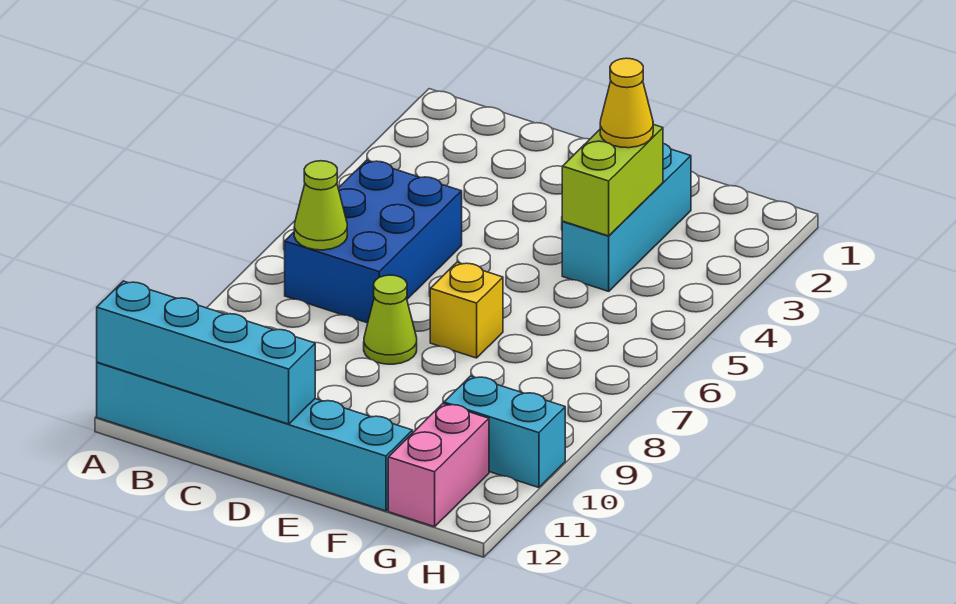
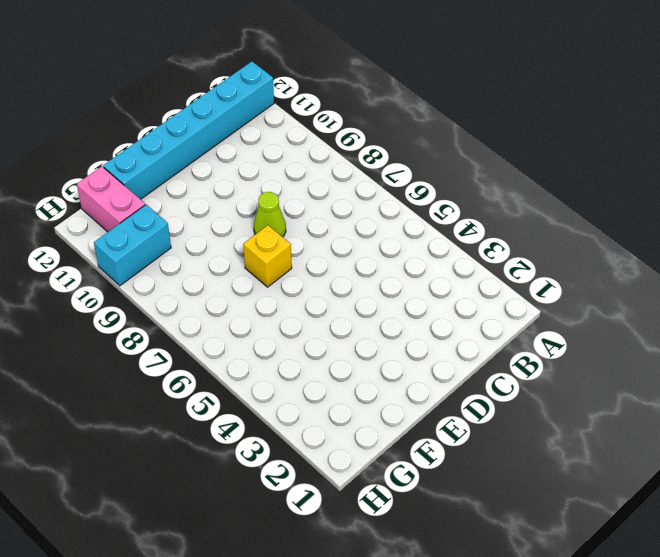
none -> blue 2x3 brick [285,160,462,323]
none -> cyan 1x3 brick [562,144,691,291]

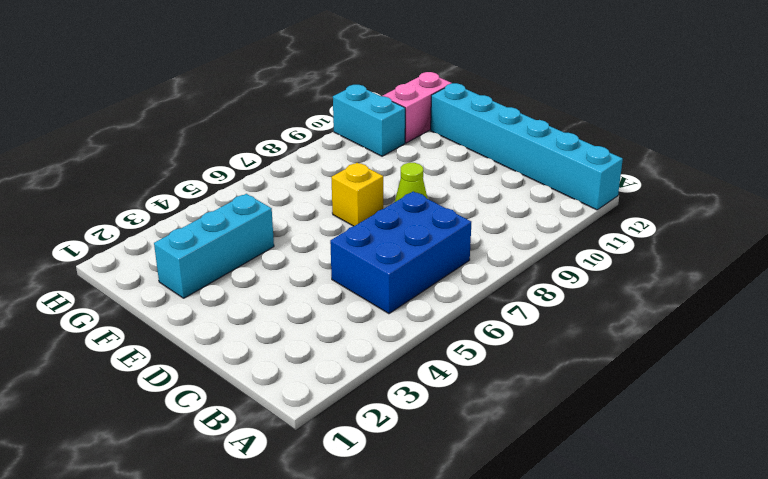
none -> cyan 1x4 brick [97,281,315,424]
none -> lime 1x1 cone [294,161,347,250]

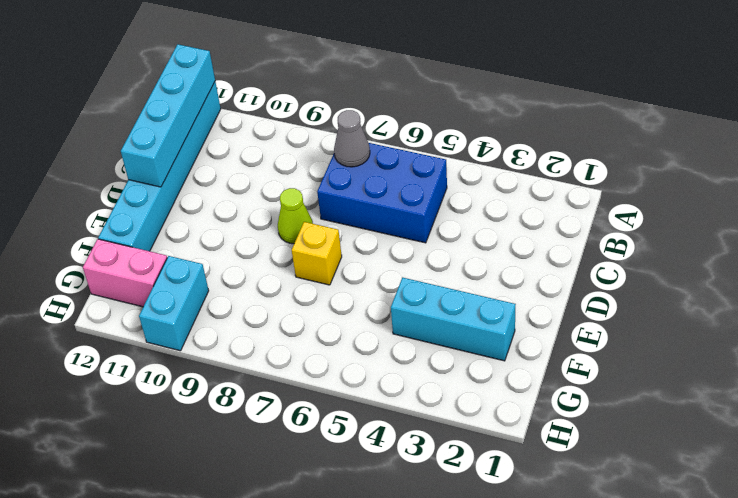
grey 1x1 cone [334,110,370,167] -> lime 1x1 cone [294,161,347,250]
none -> lime 1x2 brick [562,124,663,236]
none -> yellow 1x1 cone [600,58,653,148]

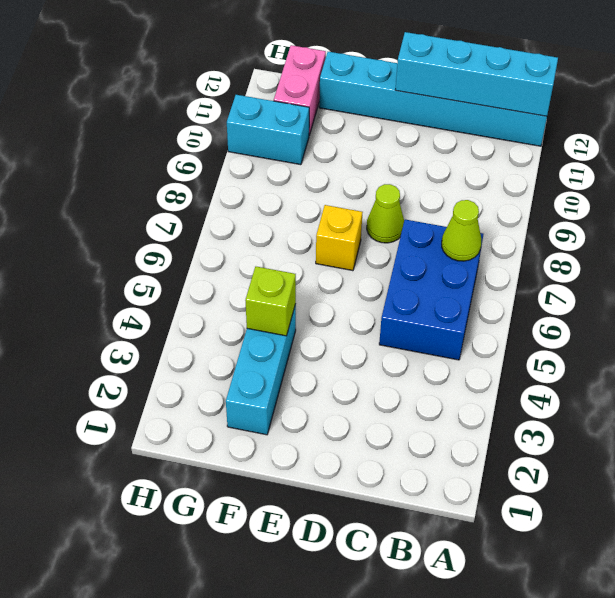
lime 1x1 brick [245,267,296,336] -> lime 1x2 brick [562,124,663,236]
none -> yellow 1x1 cone [600,58,653,148]

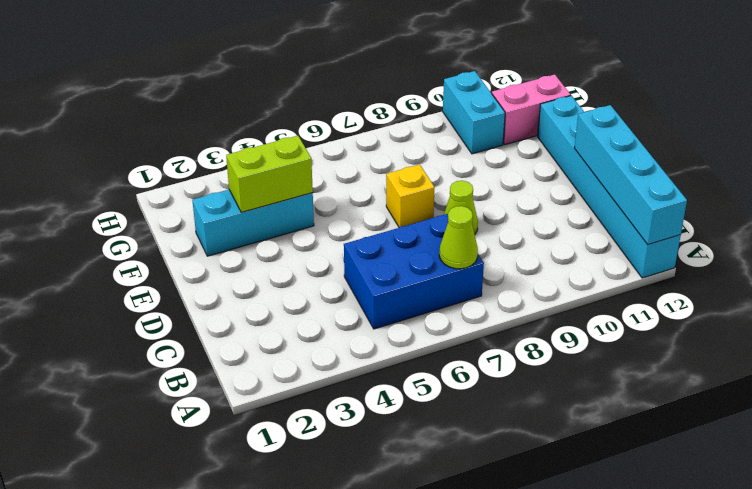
none -> yellow 1x1 cone [600,58,653,148]

